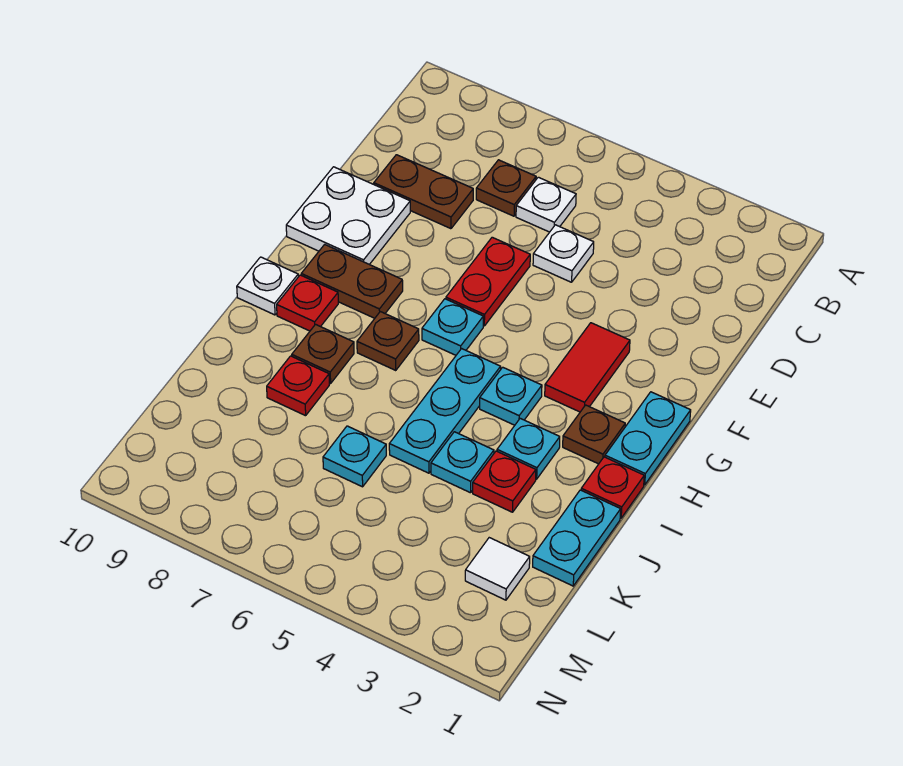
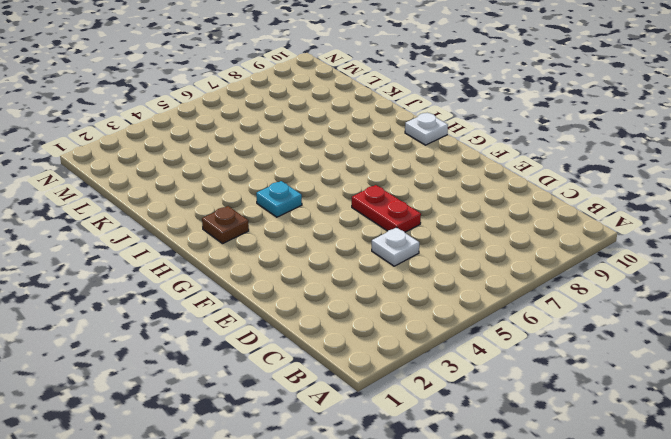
none -> white 1x1 plate [516,177,576,232]
none -> brown 1x1 plate [476,160,536,216]
none -> brown 1x2 plate [374,155,473,229]

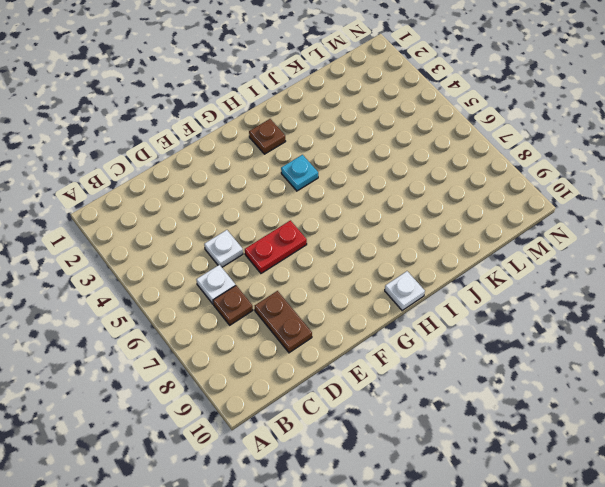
none -> white 2x2 plate [286,167,410,264]
none -> red 1x2 tile [545,323,630,412]
none -> cyan 1x2 plate [605,392,691,485]

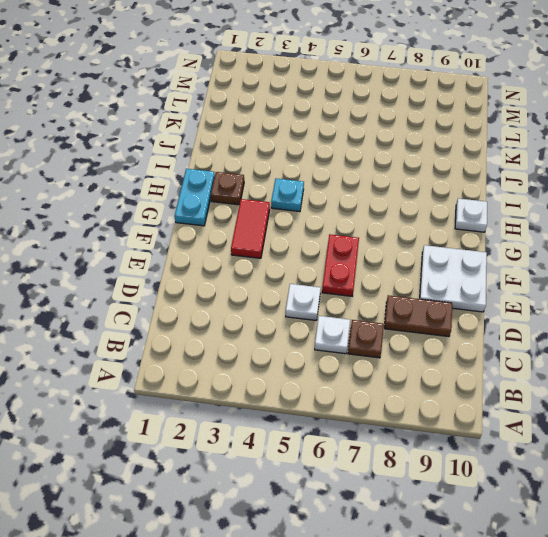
none -> cyan 1x1 plate [422,299,483,355]
none -> brown 1x2 plate [301,244,403,318]
none -> cyan 1x3 plate [389,349,501,473]

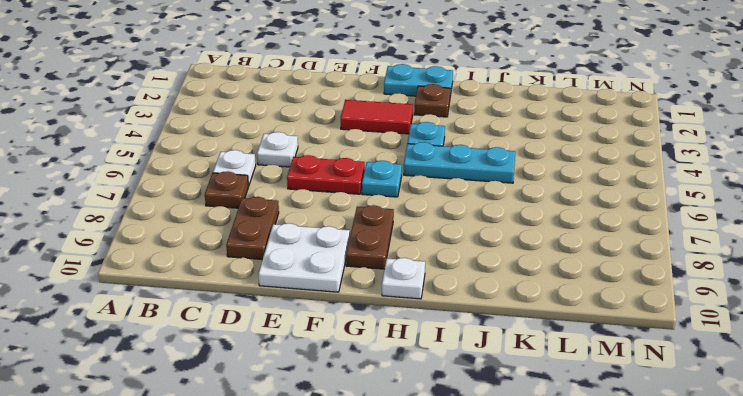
none -> brown 1x1 plate [357,312,419,370]
none -> red 1x1 plate [277,275,338,331]
none -> red 1x1 plate [581,457,644,518]

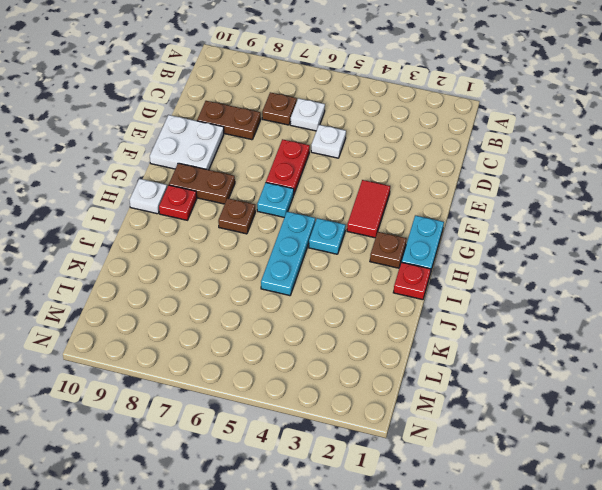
none -> cyan 1x1 plate [497,418,560,479]
none -> brown 1x1 plate [292,324,354,384]
none -> cyan 1x2 plate [533,490,621,586]

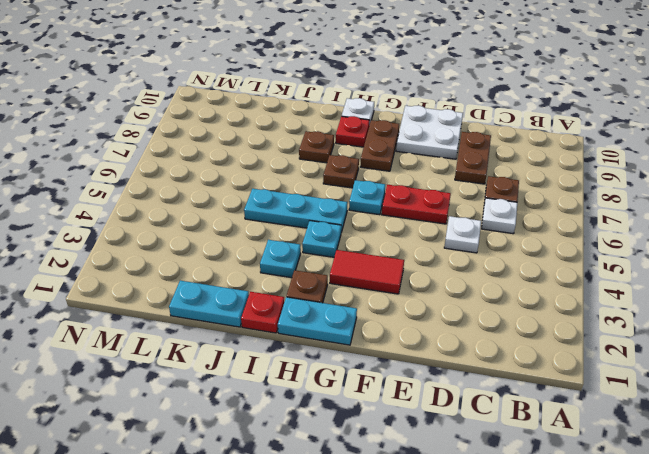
none -> red 1x1 plate [473,451,536,512]
none -> cyan 1x1 plate [431,432,494,493]
none -> red 1x1 plate [267,356,329,416]

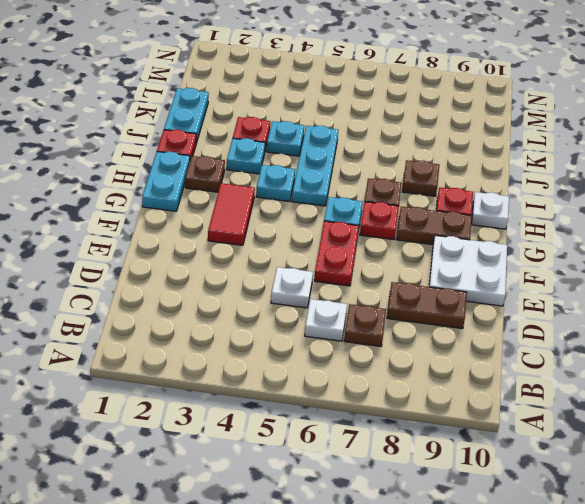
red 1x1 plate [360,202,399,240] -> red 1x1 plate moved to [267,356,329,416]
none -> cyan 1x1 plate [323,426,386,487]
none -> white 1x1 tile [465,538,530,600]

